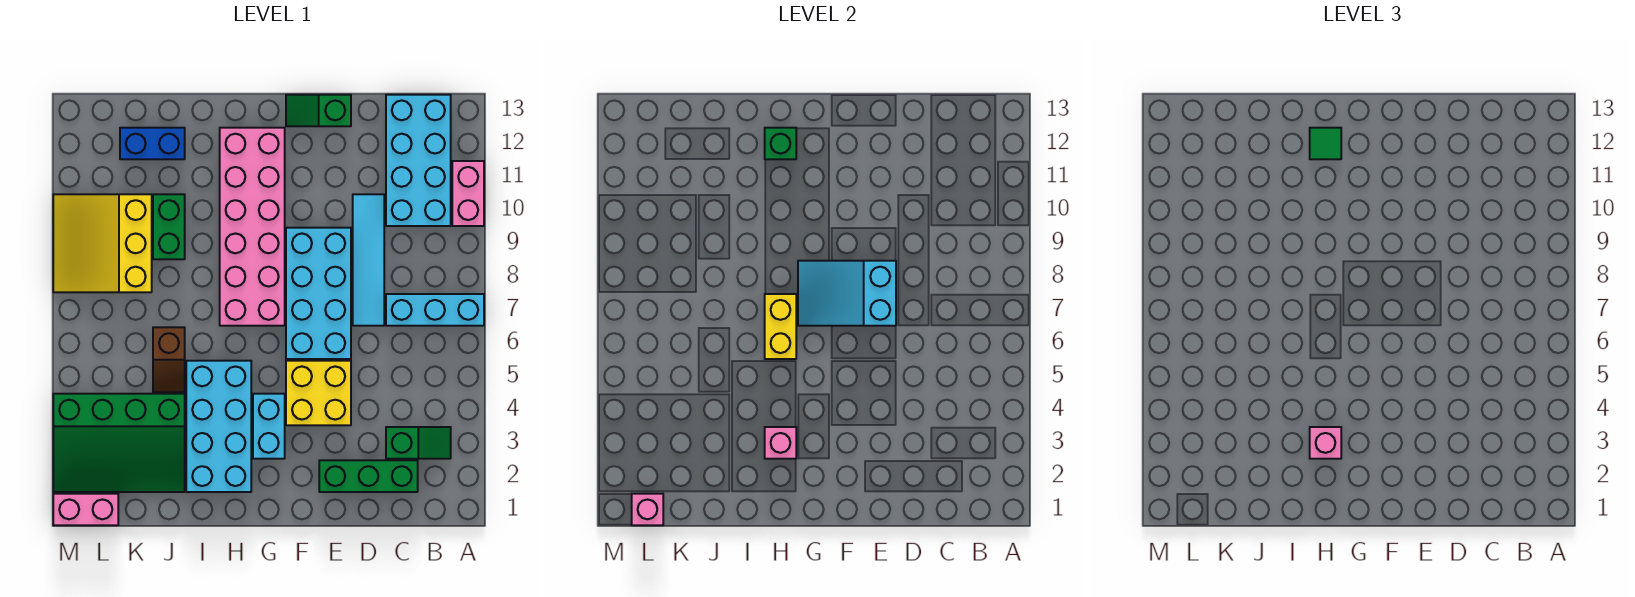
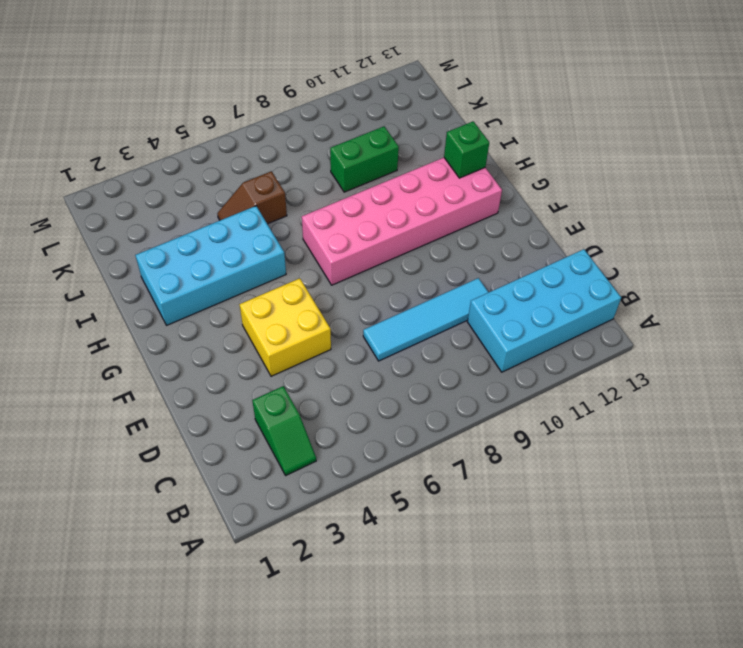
none -> cyan 1x3 brick [386,294,484,326]
none -> pink 1x2 brick [452,161,484,226]
none -> green 1x3 brick [319,460,418,492]

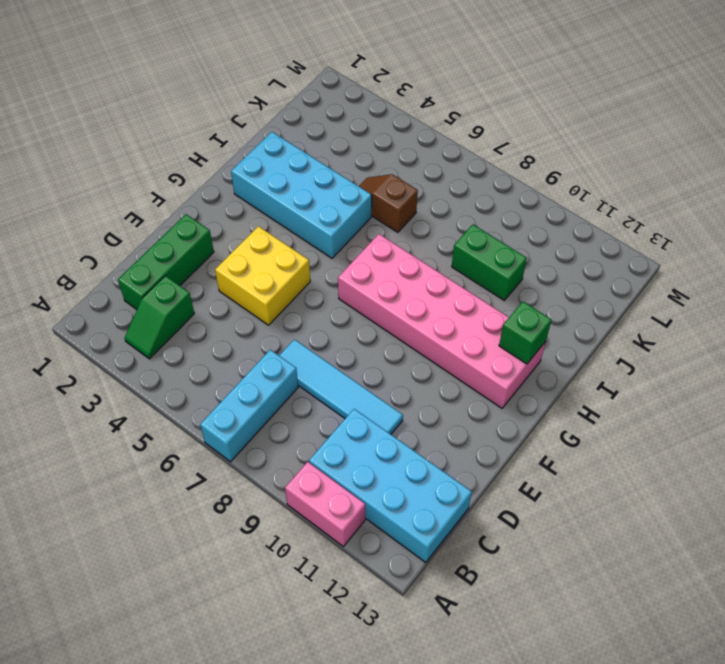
none -> cyan 2x4 brick [286,228,351,359]
none -> green 1x2 slope [286,95,351,126]
none -> cyan 1x2 brick [253,394,285,459]

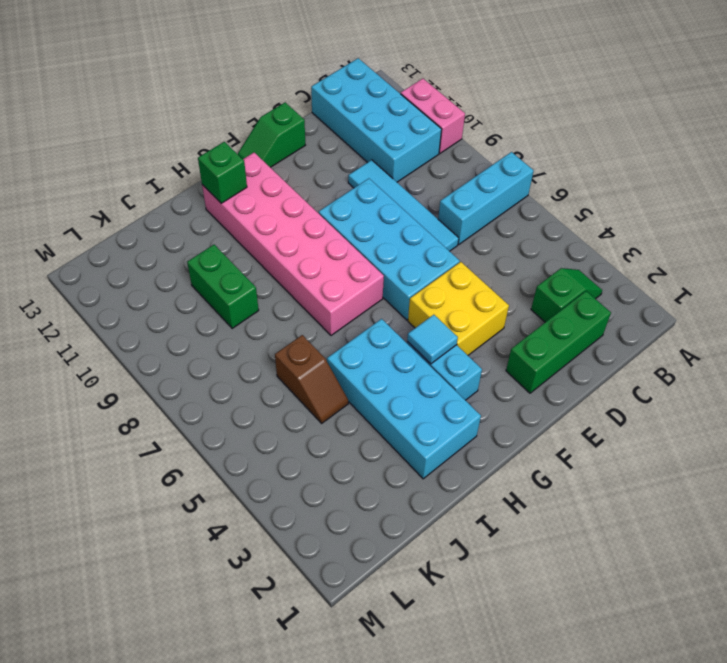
cyan 1x1 tile [407,315,458,364] -> none
none -> green 3x4 slope [53,394,185,492]
none -> blue 1x2 brick [120,128,185,159]
none -> yellow 3x3 slope [53,194,152,292]

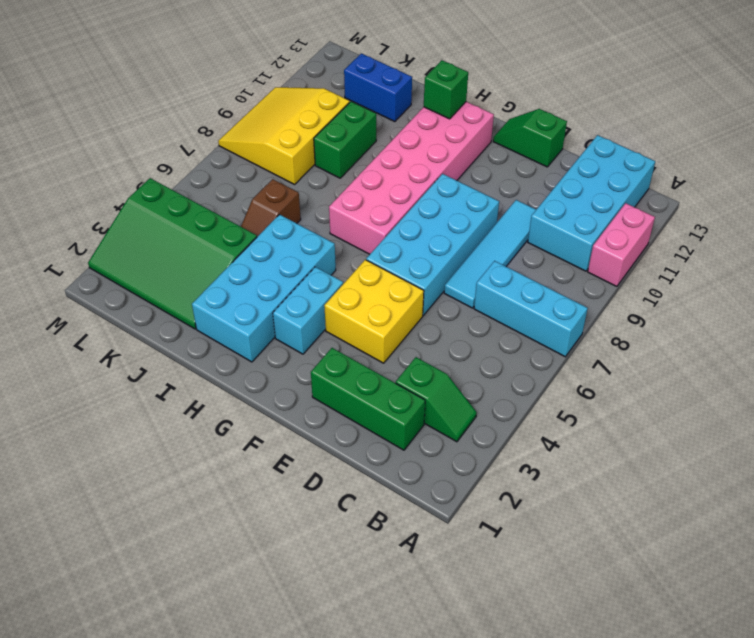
none -> pink 1x2 brick [53,494,118,525]
none -> cyan 2x3 slope [798,261,896,326]
none -> pink 1x1 brick [765,427,796,459]

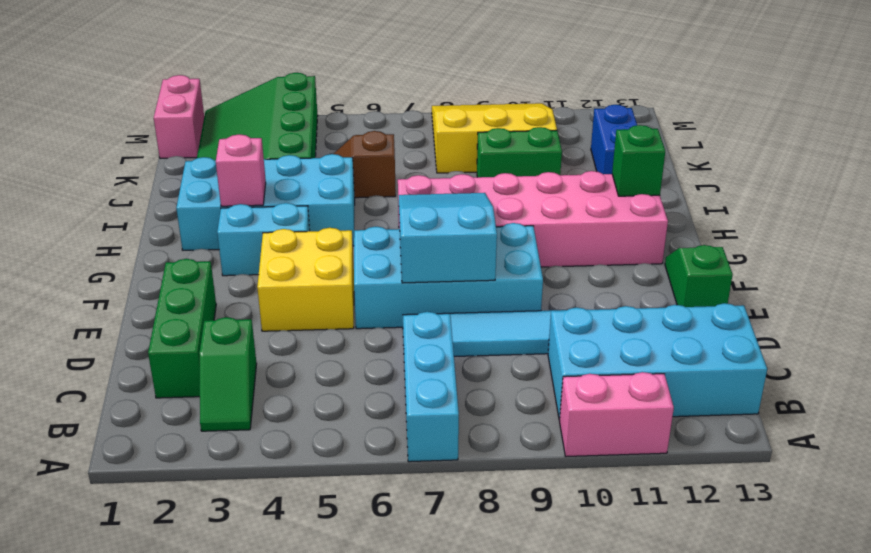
none -> yellow 1x2 brick [765,294,796,359]
none -> pink 1x1 brick [632,494,663,525]
none -> pink 1x1 brick [1310,427,1341,459]

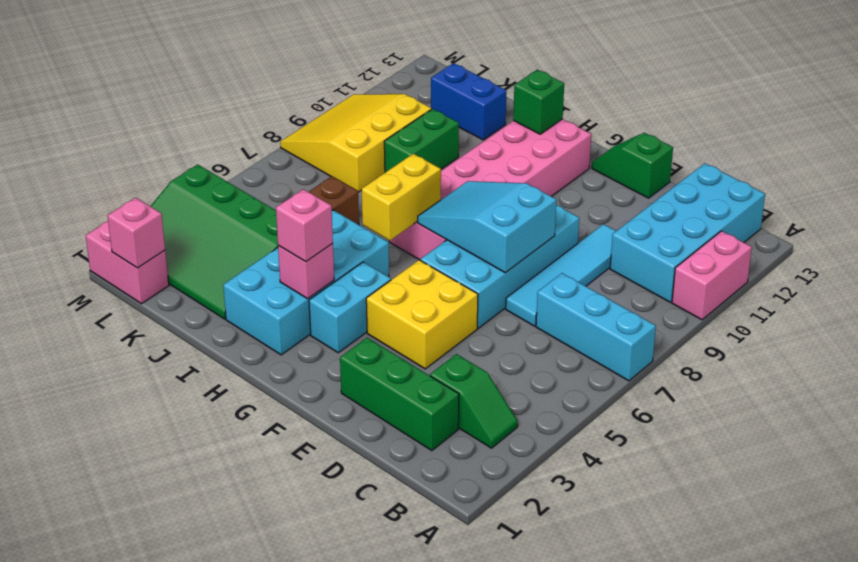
none -> green 1x1 tile [1310,128,1341,159]

